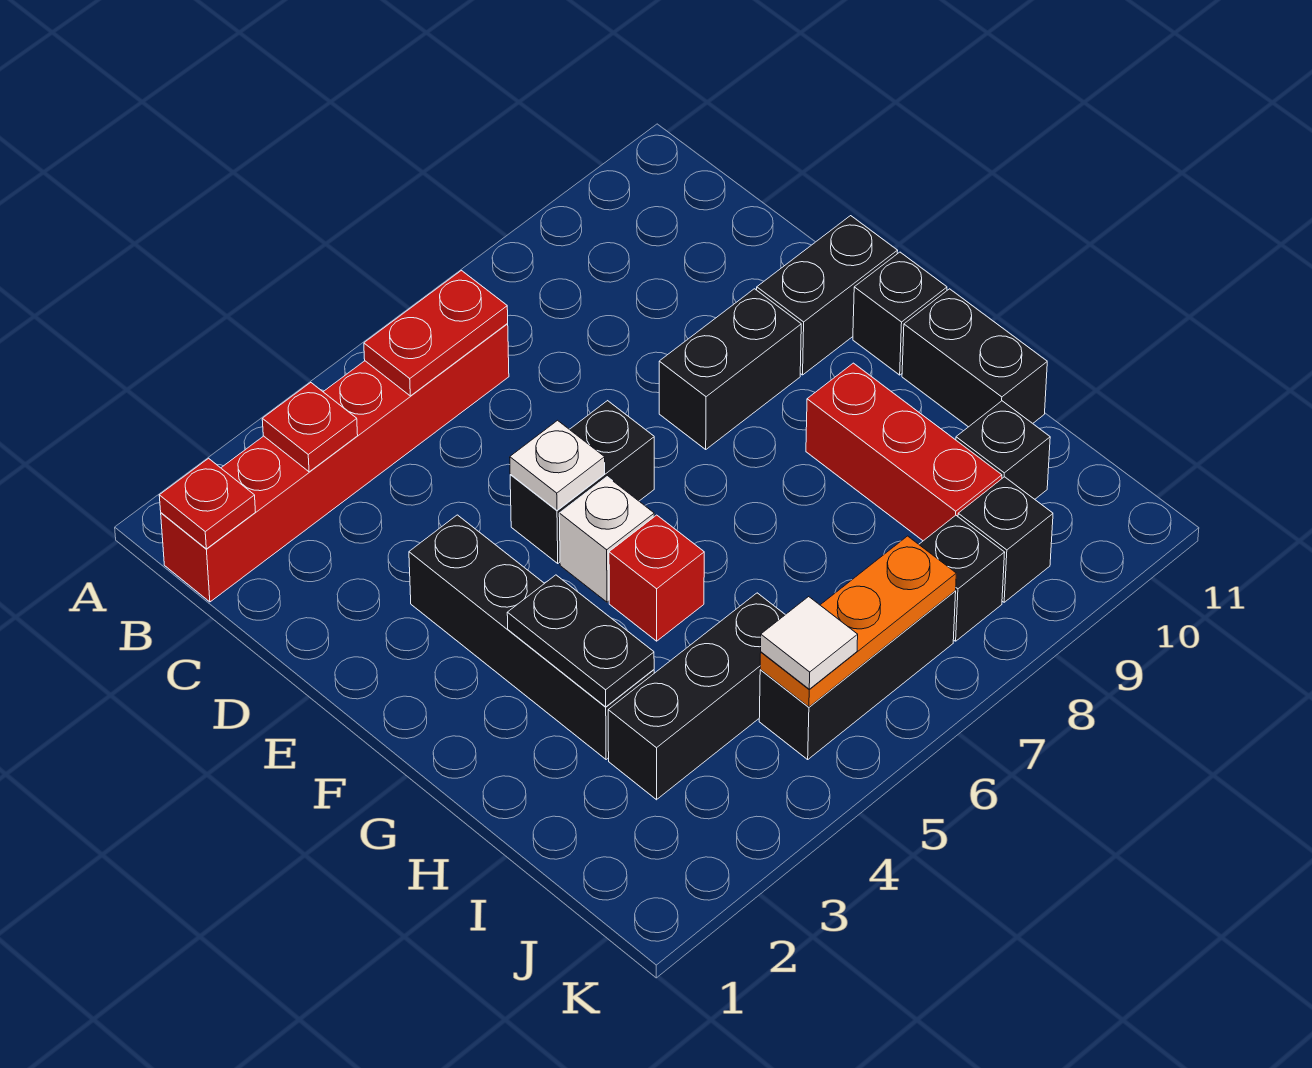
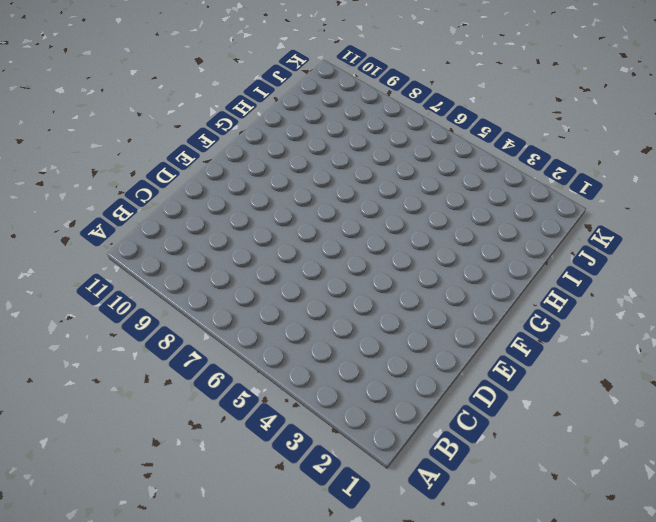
none -> red 1x6 brick [161,323,509,602]
none -> black 1x4 brick [409,515,654,760]
none -> black 1x2 brick [510,401,654,563]

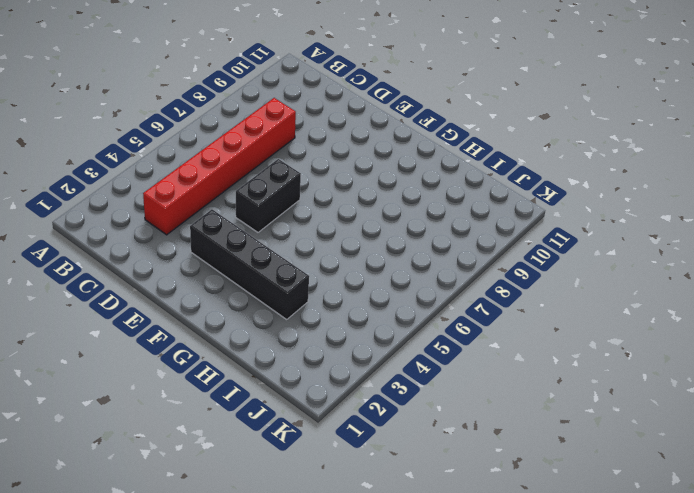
red 1x6 brick [143,98,296,235] -> red 1x6 brick moved to [161,323,509,602]
none -> black 1x2 brick [659,289,801,449]
none -> black 1x2 brick [757,216,898,375]
none -> white 1x1 brick [559,477,654,602]

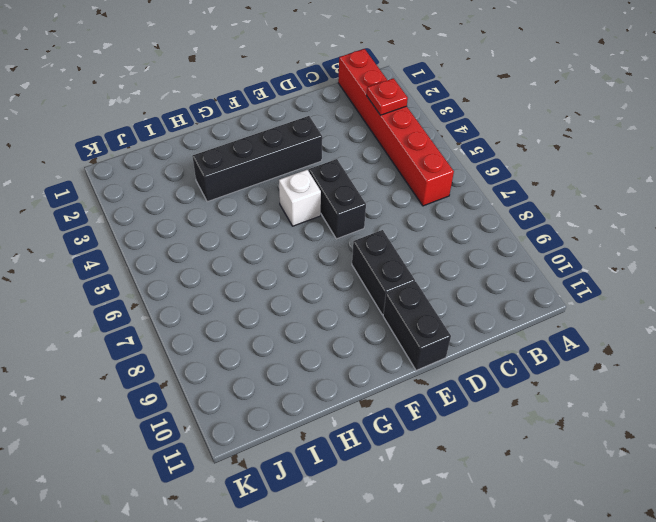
none -> black 1x1 brick [853,252,947,375]
none -> red 1x1 brick [609,515,704,641]
none -> red 1x3 brick [806,363,1002,541]

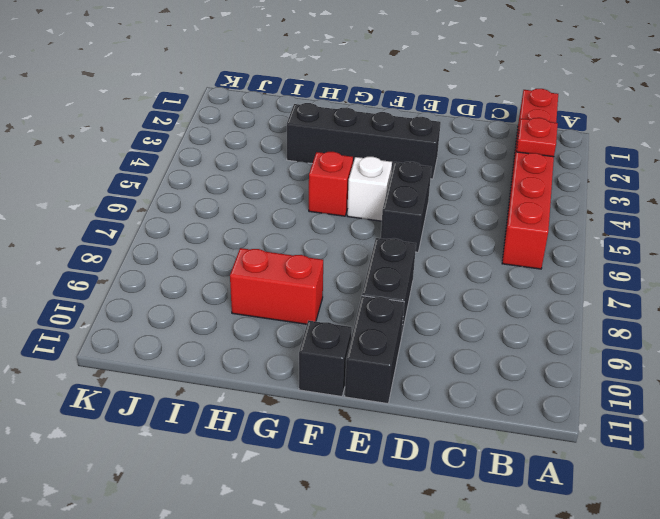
red 1x2 brick [230,248,323,324] -> red 1x3 brick [806,363,1002,541]
none -> black 1x2 brick [902,289,1047,427]
none -> black 1x3 brick [608,593,785,800]
none -> black 1x1 brick [956,401,1050,499]

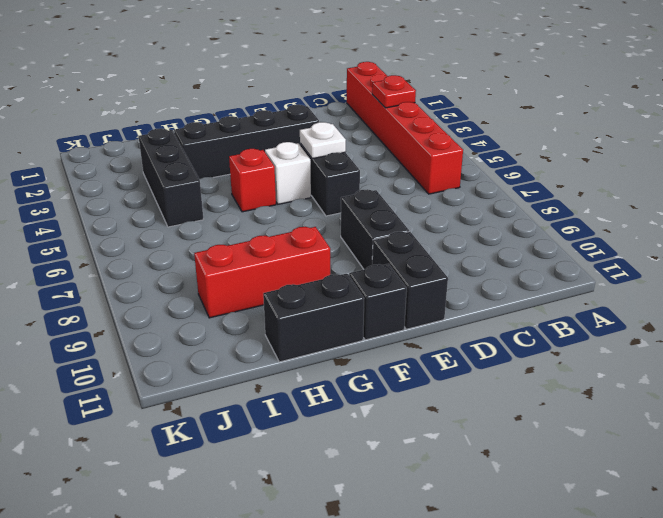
none -> black 1x1 brick [956,401,1050,499]
none -> black 1x3 brick [759,591,956,759]
none -> black 1x1 brick [919,515,1005,641]

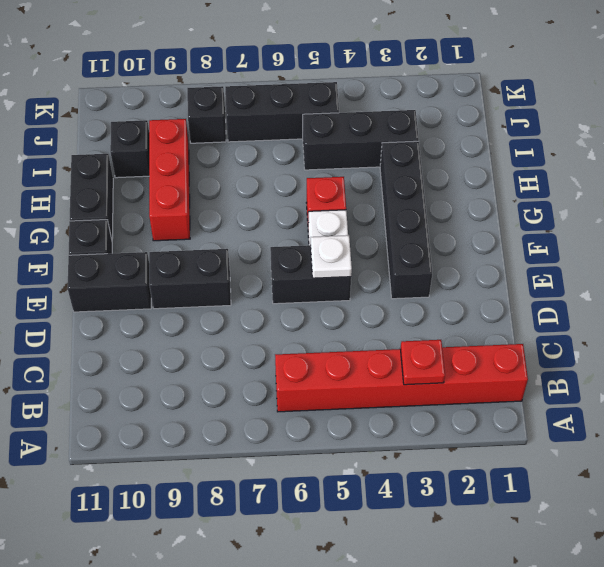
none -> black 1x1 brick [958,477,1053,602]
none -> red 1x1 plate [159,458,255,549]
none -> red 1x2 plate [364,271,508,396]

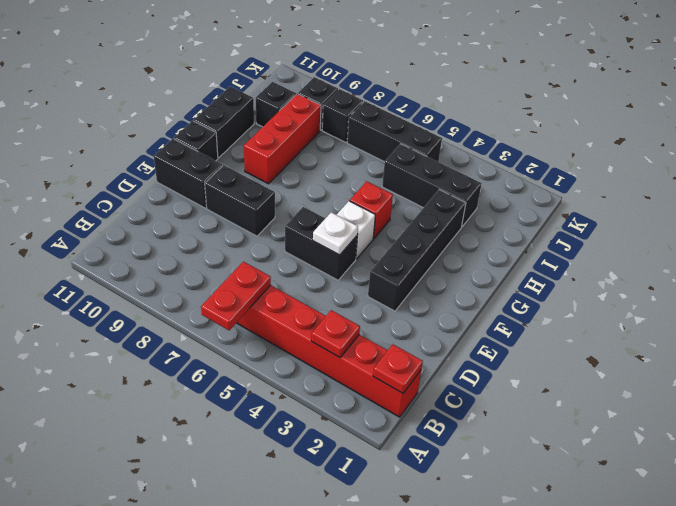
red 1x2 plate [201,262,271,330] -> red 1x2 plate turned to [364,271,508,396]
none -> black 1x2 plate [507,575,654,707]
none -> orange 1x3 plate [760,536,956,707]
none -> white 1x1 tile [761,597,858,689]

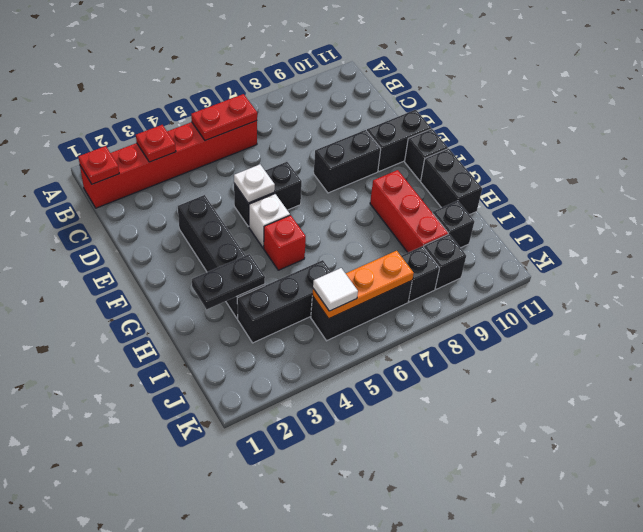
black 1x2 plate [192,254,265,309] -> black 1x2 plate turned to [507,575,654,707]

